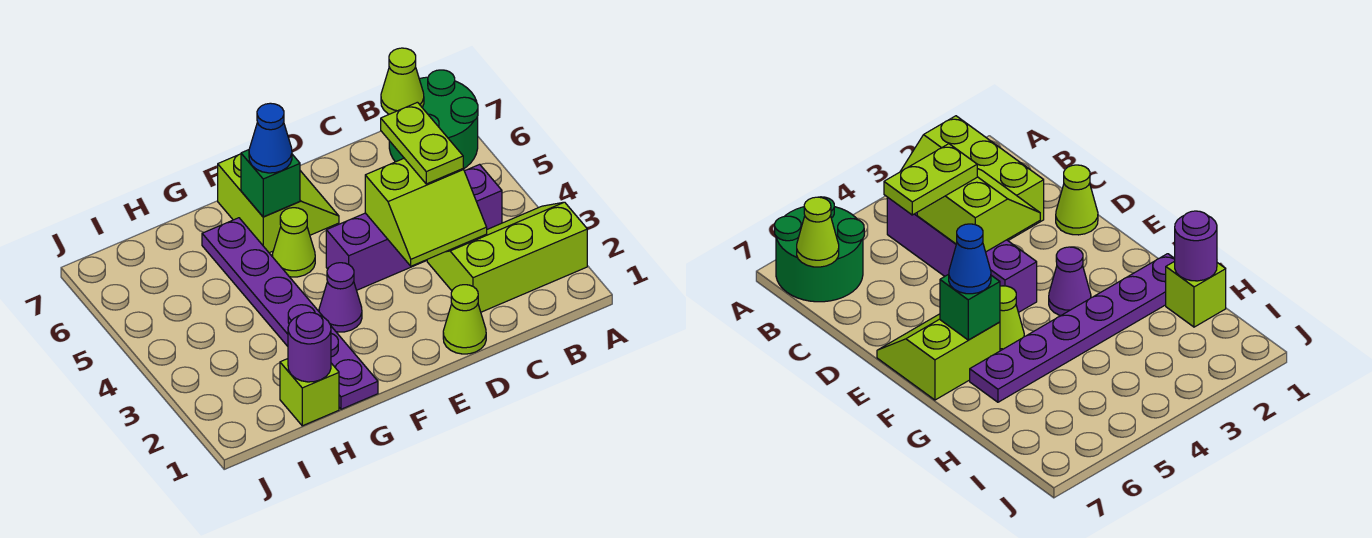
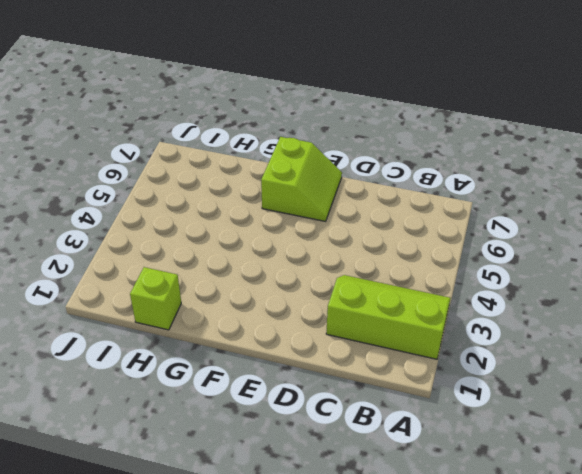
none -> green 2x2 round brick [389,70,478,169]
none -> purple 1x4 brick [326,164,502,290]
none -> lime 1x1 cone [443,285,486,354]

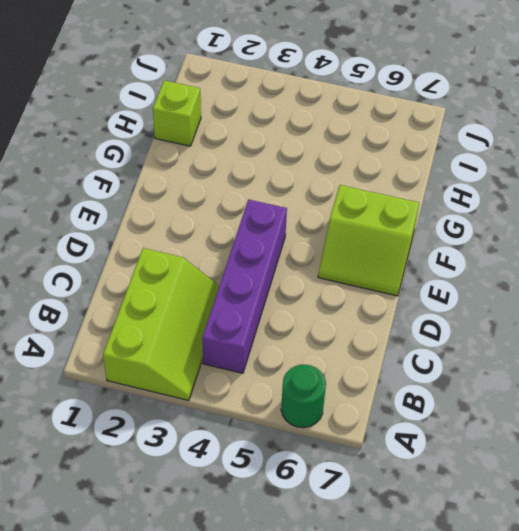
green 1x1 round brick [281,365,326,428] -> green 2x2 round brick [389,70,478,169]
none -> lime 1x1 cone [443,285,486,354]
none -> purple 1x1 cone [319,263,362,332]
none -> lime 1x1 cone [272,208,315,277]

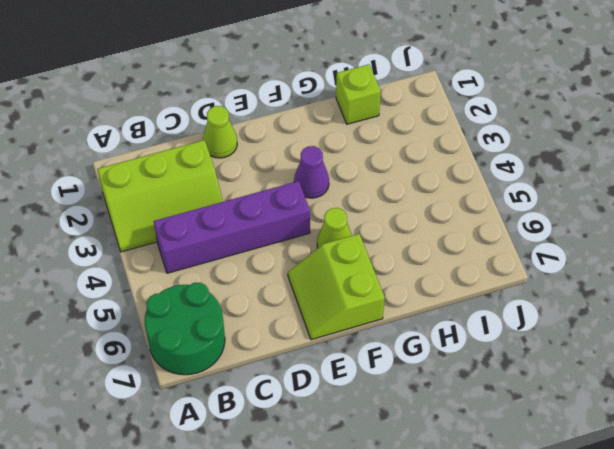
none -> purple 1x6 plate [202,218,378,409]
none -> lime 1x1 cone [381,48,424,114]
none -> lime 2x2 slope [365,158,487,266]

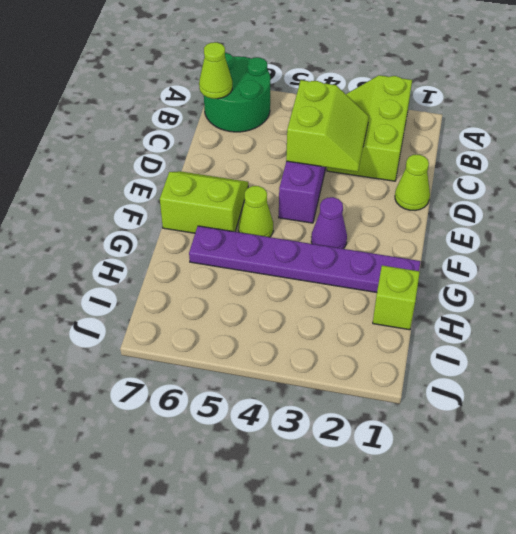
none -> green 1x1 brick [241,150,300,217]
none -> purple 1x1 round brick [288,312,331,382]
none -> lime 1x2 plate [381,102,463,184]

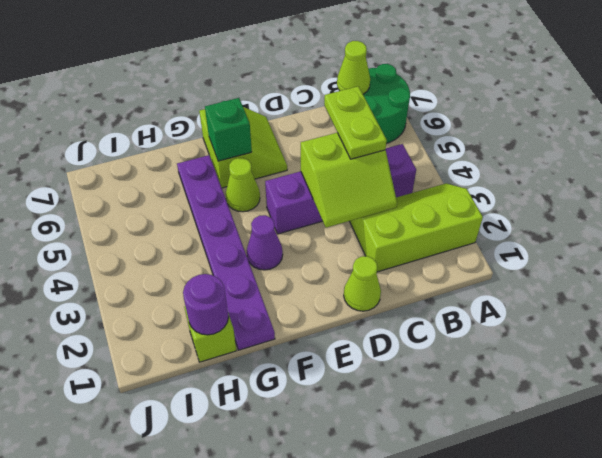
none -> blue 1x1 cone [249,103,292,173]

